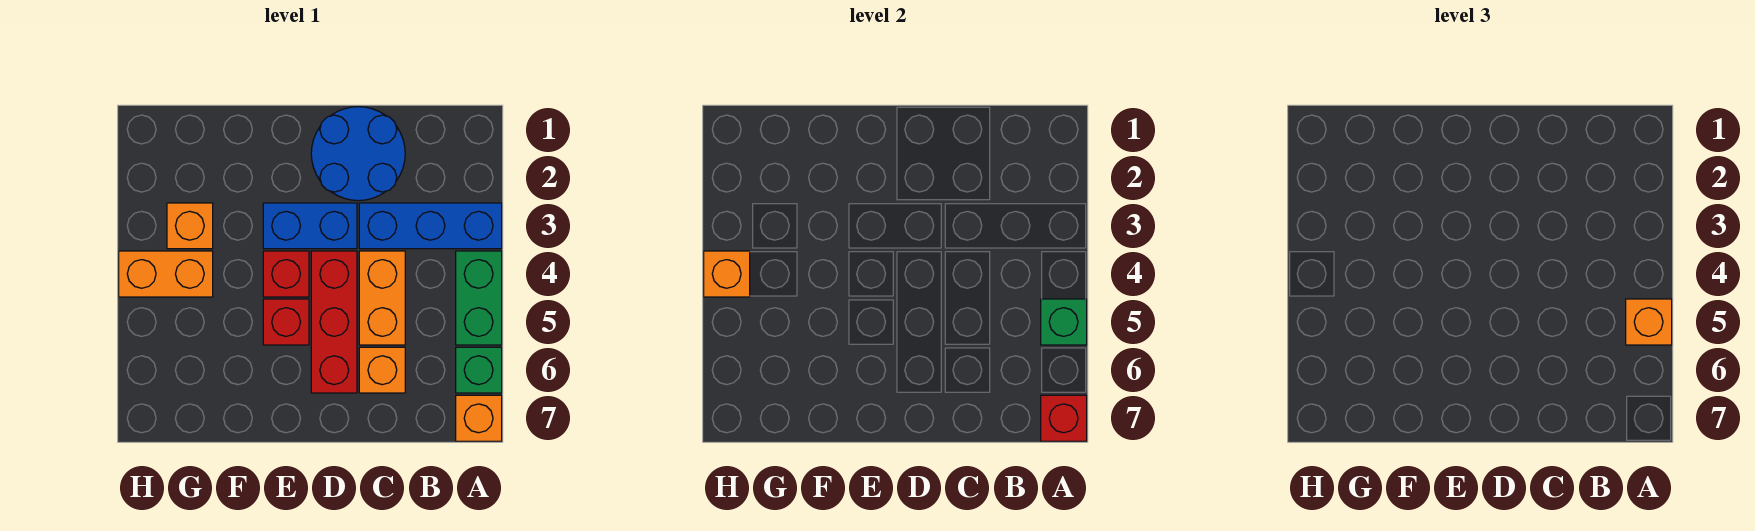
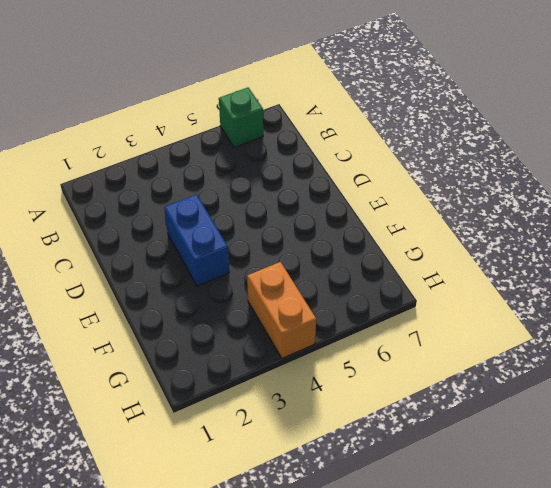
none -> blue 1x3 brick [359,203,502,249]
none -> green 1x2 brick [456,251,502,345]
none -> orange 1x1 brick [456,395,502,441]

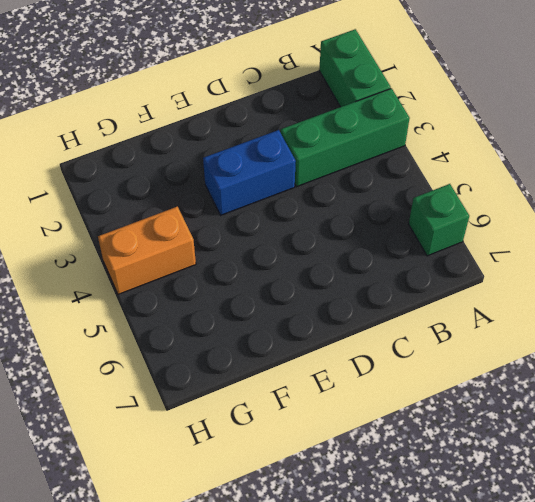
green 1x2 brick [319,29,391,107] -> green 1x2 brick moved to [456,251,502,345]
green 1x3 brick [281,89,410,187] -> blue 1x3 brick [359,203,502,249]
none -> orange 1x1 brick [456,395,502,441]
none -> blue 2x2 round brick [311,107,405,201]
none -> orange 1x2 brick [359,251,405,345]

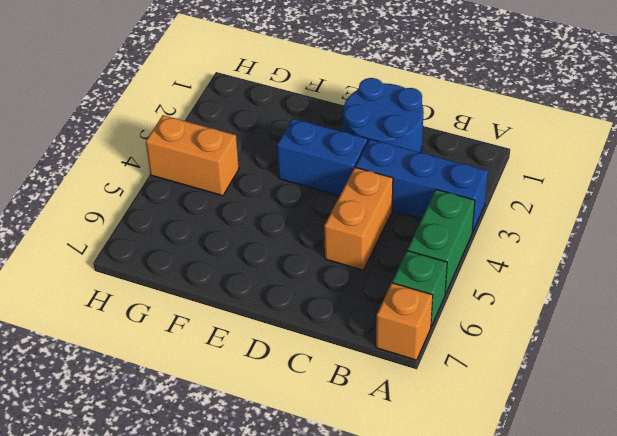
none -> orange 1x1 brick [359,347,405,393]
none -> red 1x3 brick [311,251,357,393]
none -> red 1x1 brick [263,251,309,297]

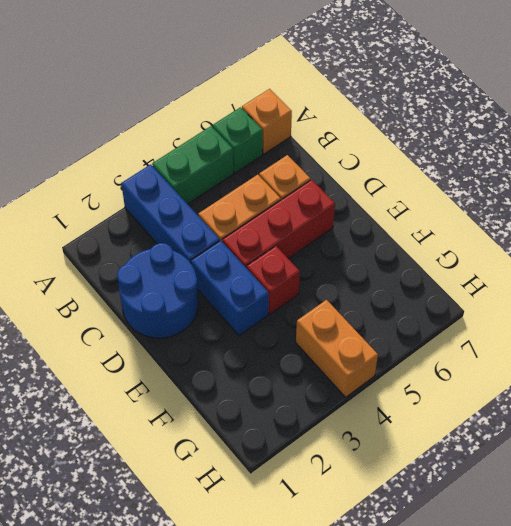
none -> red 1x1 brick [263,299,309,345]
none -> orange 1x1 brick [167,203,213,249]
none -> green 1x1 brick [1041,299,1087,345]

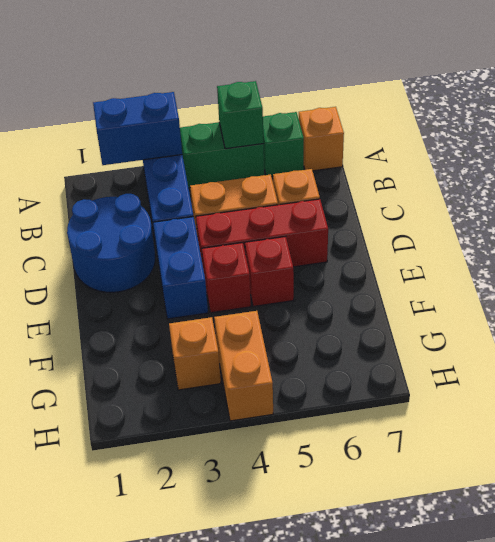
blue 1x2 brick [93,92,182,165] -> none
none -> red 1x1 brick [1041,395,1087,441]
none -> orange 1x1 brick [704,251,750,297]
none -> orange 1x1 brick [1626,299,1672,345]

